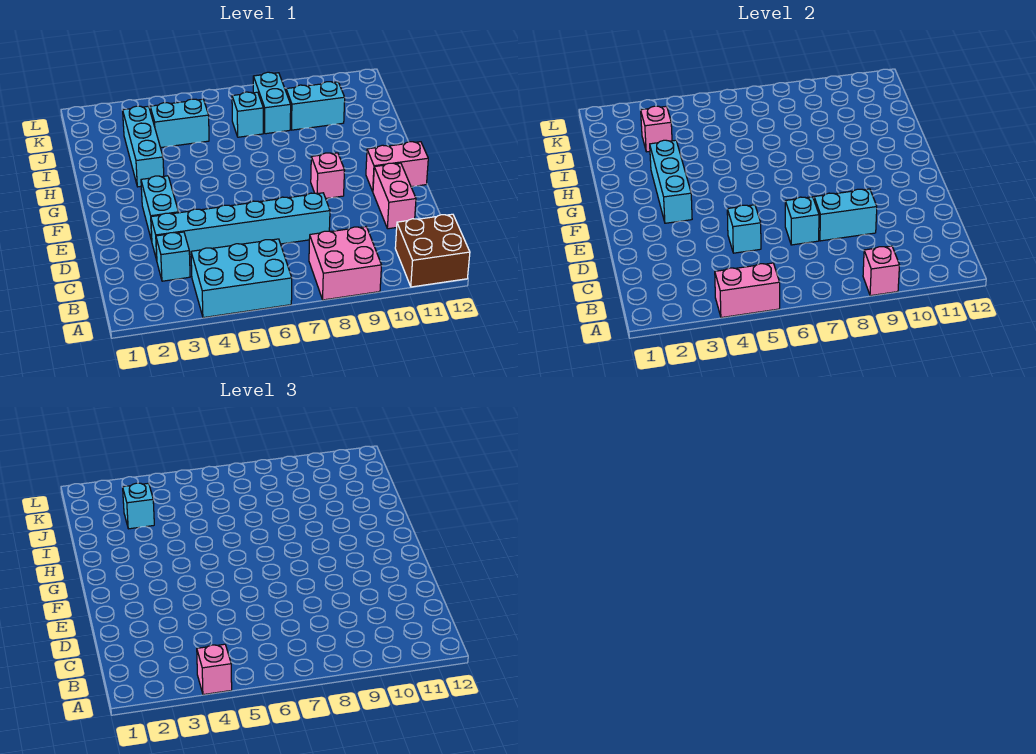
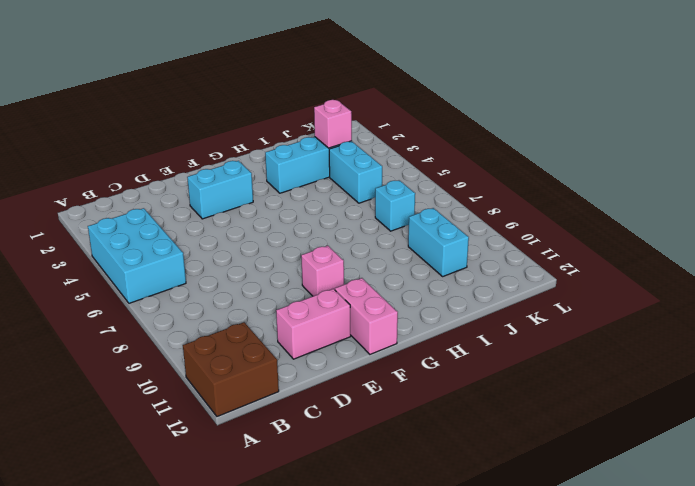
none -> pink 2x2 brick [309,227,382,300]
none -> cyan 1x1 brick [156,232,190,281]
none -> cyan 1x6 brick [151,193,330,260]

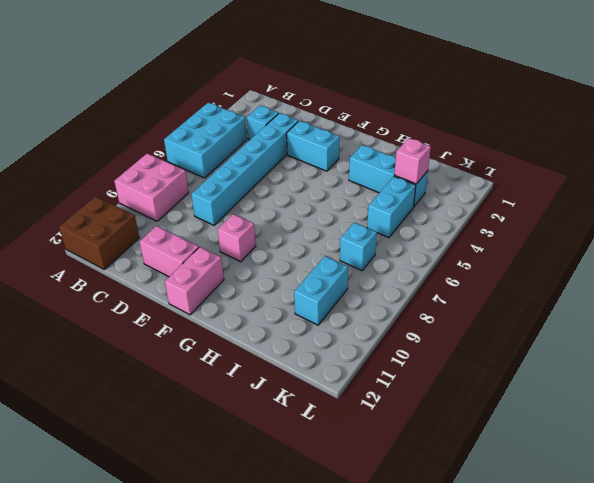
none -> cyan 1x2 brick [253,72,291,134]
none -> pink 1x2 brick [715,263,780,318]
none -> pink 1x1 brick [863,246,900,296]

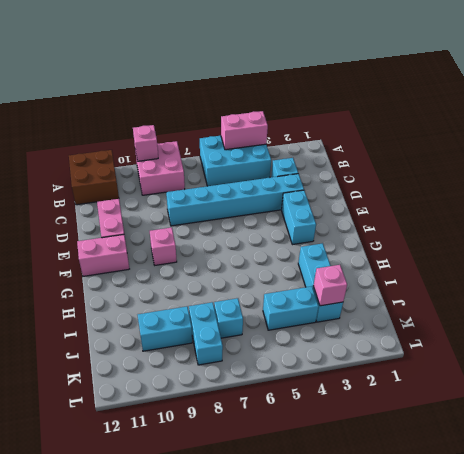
none -> cyan 1x1 brick [727,205,761,253]
none -> cyan 1x1 brick [785,197,819,245]
none -> cyan 1x2 brick [814,189,877,241]

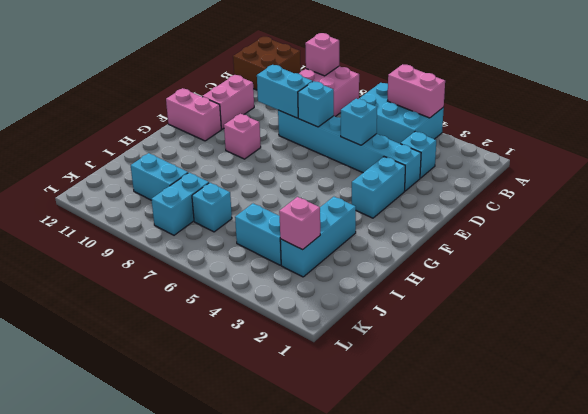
none -> cyan 1x3 brick [650,140,692,223]
none -> pink 1x1 brick [197,644,232,695]
none -> cyan 1x1 brick [123,483,154,529]

